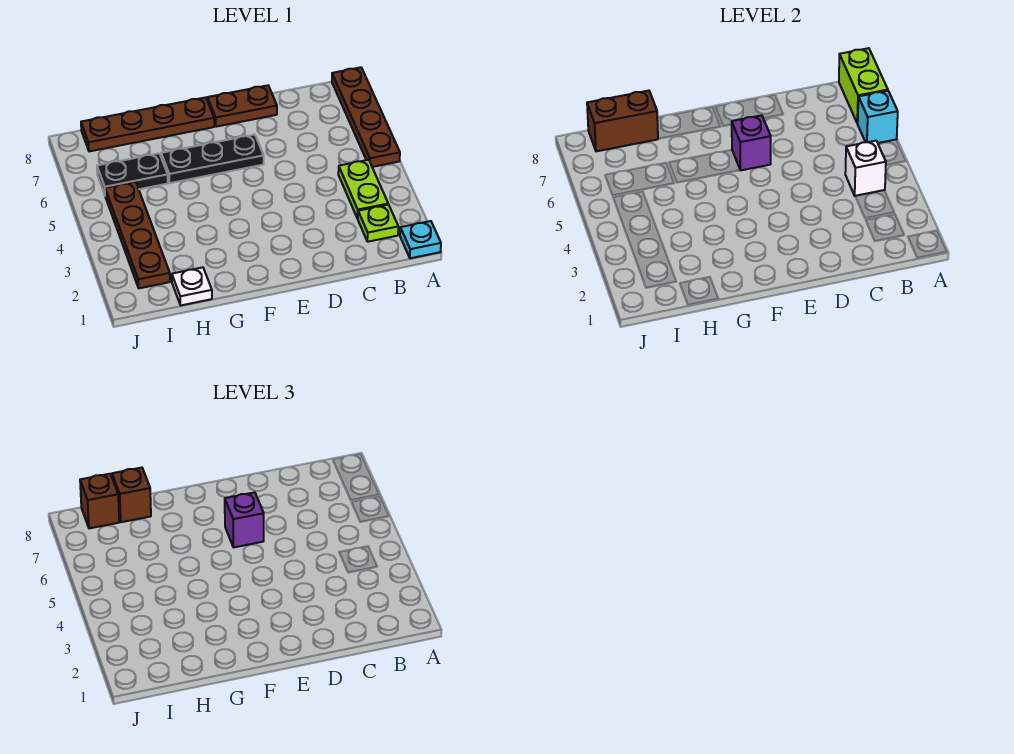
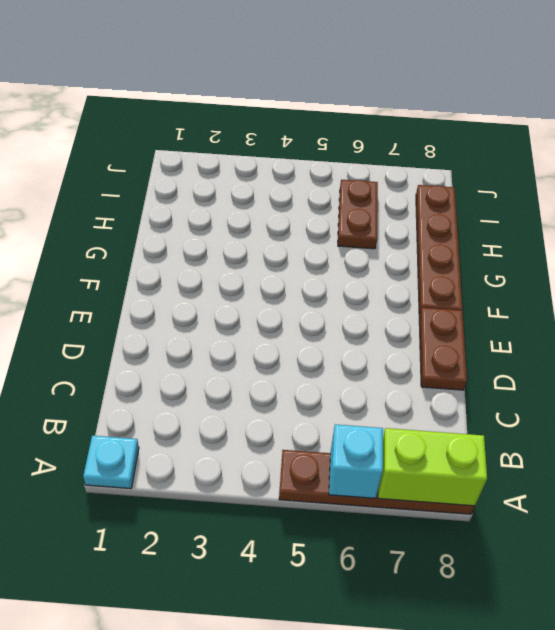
brown 1x2 plate [338,180,378,249] -> black 1x2 plate [97,153,168,195]
none -> lime 1x1 plate [358,205,398,242]
none -> lime 1x2 plate [338,160,388,219]
none -> black 1x3 plate [161,135,264,183]

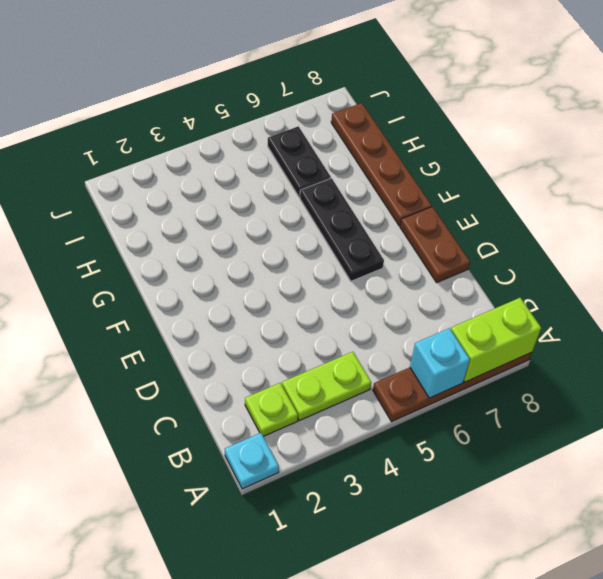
none -> white 1x1 plate [172,267,212,305]
none -> brown 1x4 plate [105,182,170,288]
none -> white 1x1 brick [845,141,886,196]

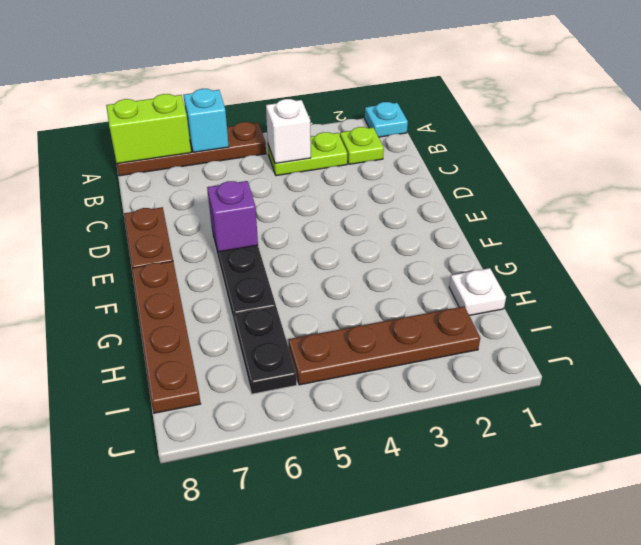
none -> brown 1x2 brick [587,91,658,151]
none -> purple 1x1 brick [225,492,264,547]
none -> brown 1x1 brick [112,468,151,522]

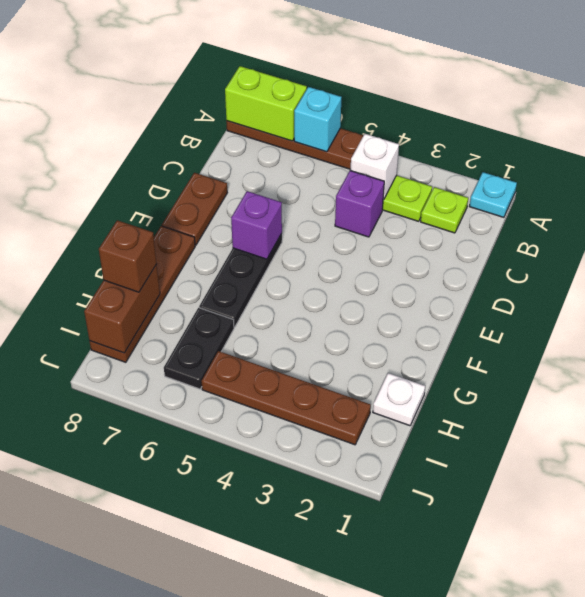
purple 1x1 brick [335,170,384,237] -> purple 1x1 brick moved to [225,492,264,547]
none -> brown 1x1 brick [80,474,119,528]

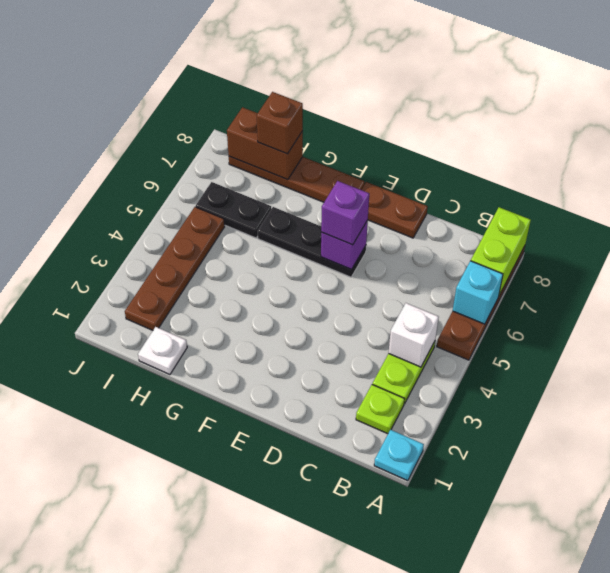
none -> brown 1x1 brick [80,474,119,528]

